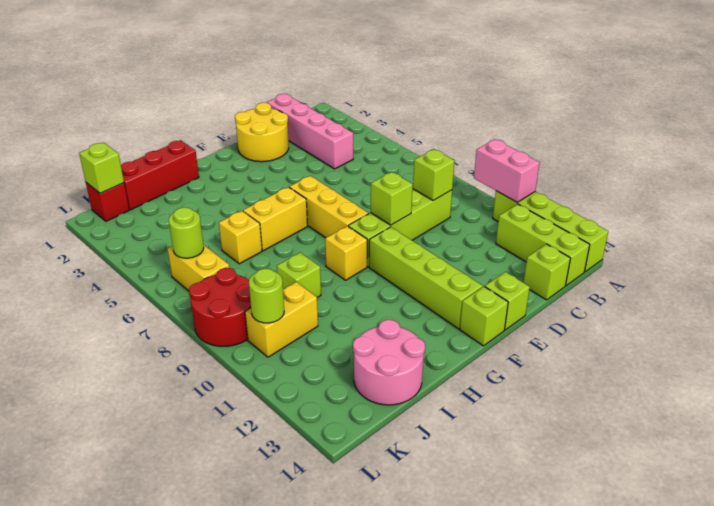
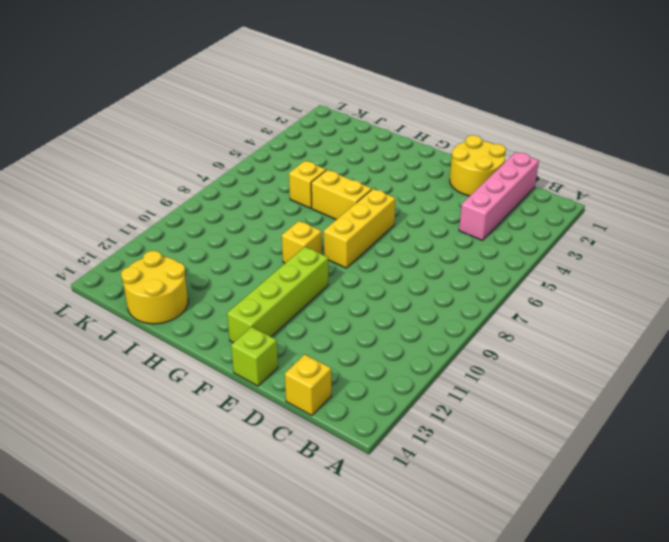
yellow 1x1 brick [285,354,331,416] -> lime 1x1 brick [523,244,570,300]
yellow 2x2 round brick [121,251,188,324] -> pink 2x2 round brick [353,320,425,405]
none -> lime 1x4 brick [493,191,608,272]
none -> lime 1x3 brick [496,204,590,286]
none -> lime 1x4 brick [348,189,452,267]

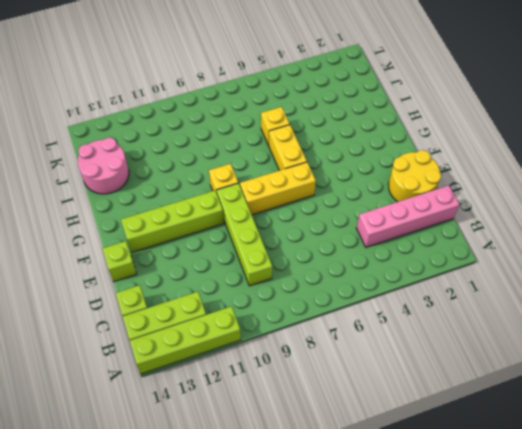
none -> lime 1x1 brick [460,287,508,346]
none -> red 1x3 brick [121,140,199,210]
none -> lime 1x1 brick [277,252,321,298]

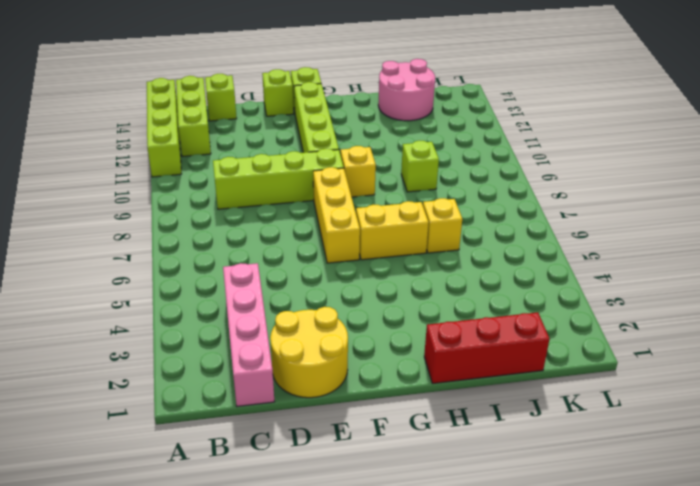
none -> yellow 1x2 brick [245,282,318,357]
none -> red 1x1 brick [86,183,129,221]
none -> yellow 1x2 brick [168,245,229,291]

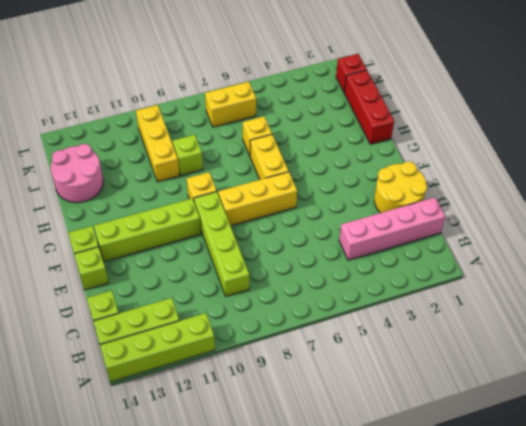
yellow 1x3 brick [136,105,180,182] -> yellow 1x2 brick [245,282,318,357]
none -> red 2x2 round brick [189,268,251,346]
none -> pink 1x2 brick [474,139,540,202]
none -> lime 1x1 brick [413,149,455,201]

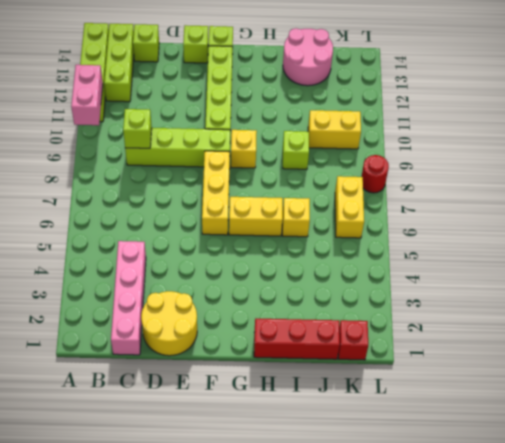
red 1x1 round brick [362,155,389,193] -> red 2x2 round brick [189,268,251,346]
none -> lime 1x1 brick [371,172,413,225]
none -> lime 1x1 brick [79,143,124,193]
none -> lime 1x1 round brick [169,208,204,258]

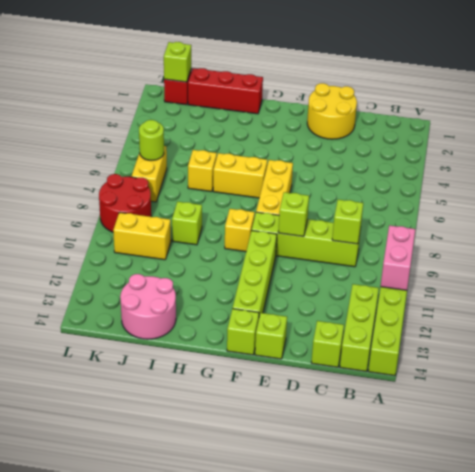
none -> pink 1x4 brick [267,94,353,169]
none -> lime 1x1 round brick [249,269,284,323]

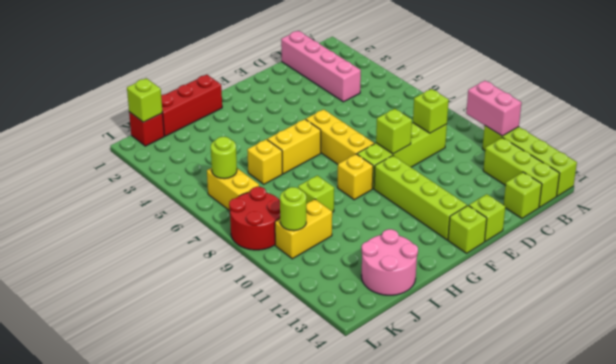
none -> yellow 2x2 round brick [235,103,289,162]

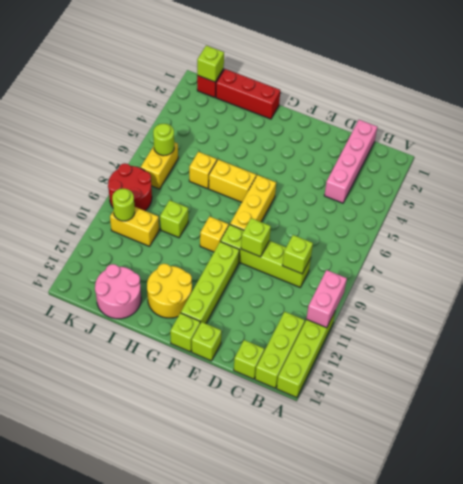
yellow 2x2 round brick [147,264,192,318] -> yellow 2x2 round brick moved to [235,103,289,162]

